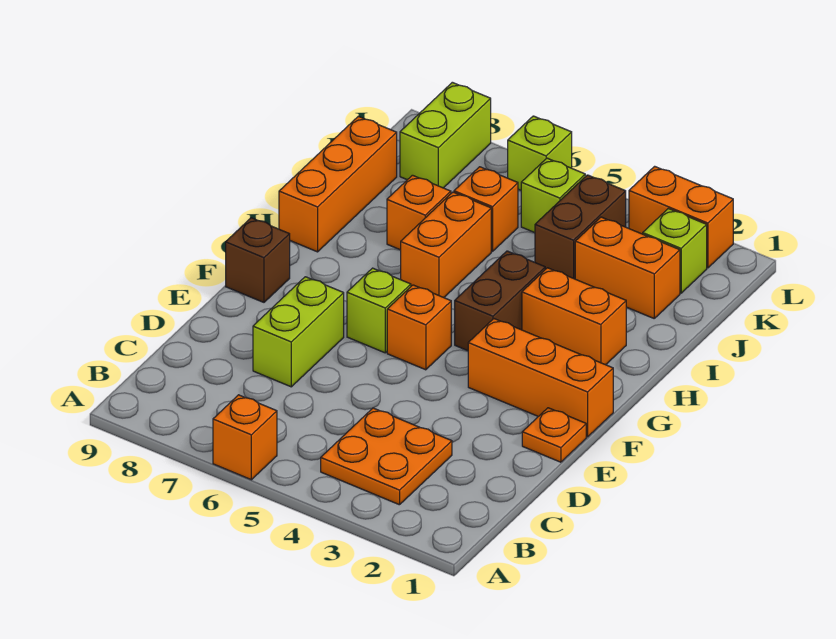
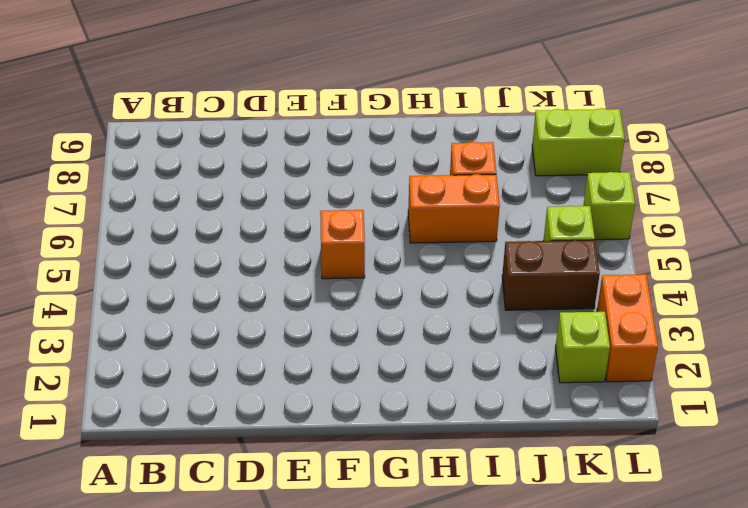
none -> orange 1x1 brick [213,395,277,480]
none -> orange 2x2 plate [321,408,452,505]
none -> lime 1x2 brick [253,277,344,387]

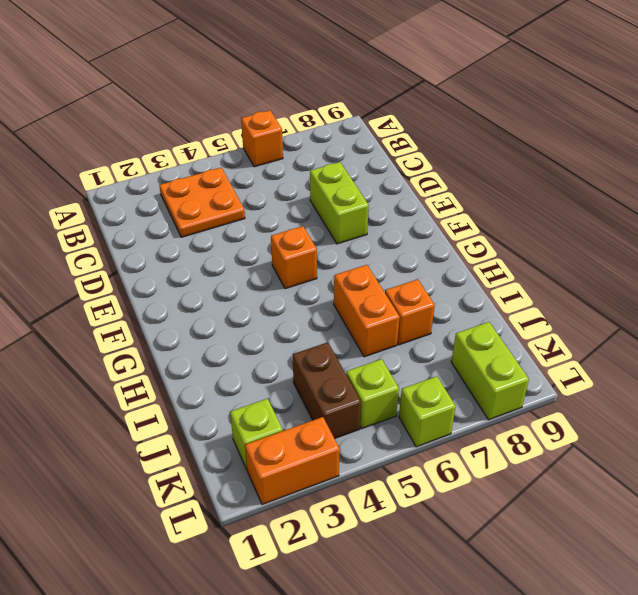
none -> orange 1x1 plate [522,408,586,462]
none -> orange 1x3 brick [468,319,613,437]
none -> lime 1x1 brick [347,268,411,353]

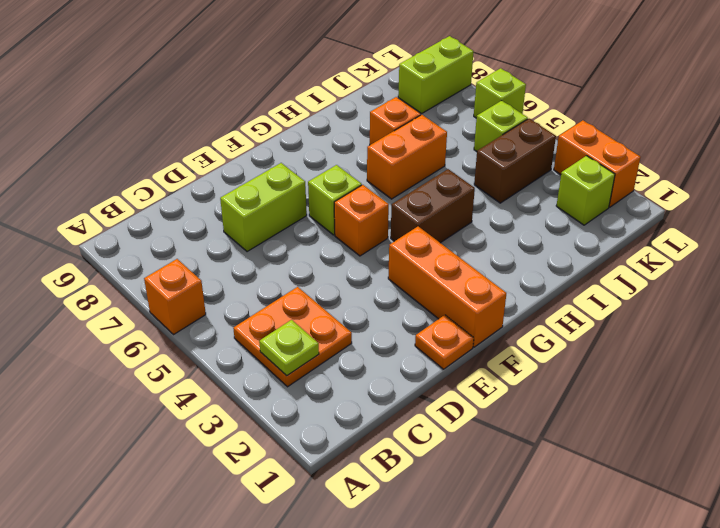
lime 1x1 plate [259,320,319,376] -> none
none -> brown 1x1 brick [226,218,290,302]
none -> orange 1x2 brick [522,268,626,365]
none -> orange 1x3 brick [279,116,397,252]

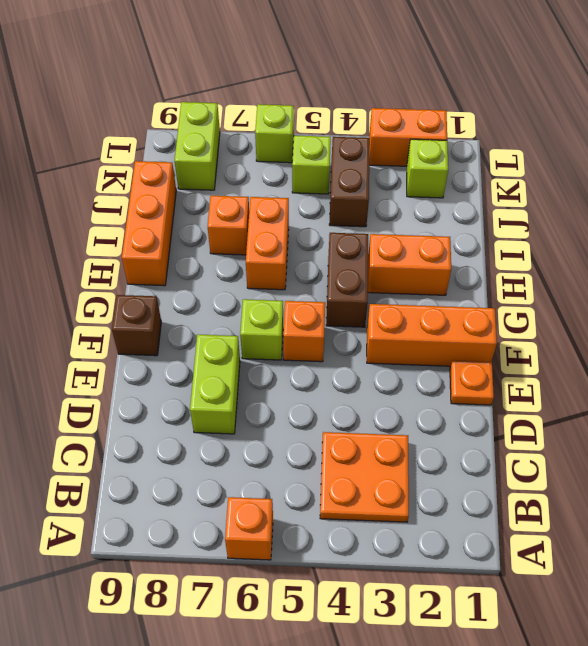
none -> orange 1x2 brick [575,217,680,318]
none -> orange 1x1 brick [454,167,518,251]

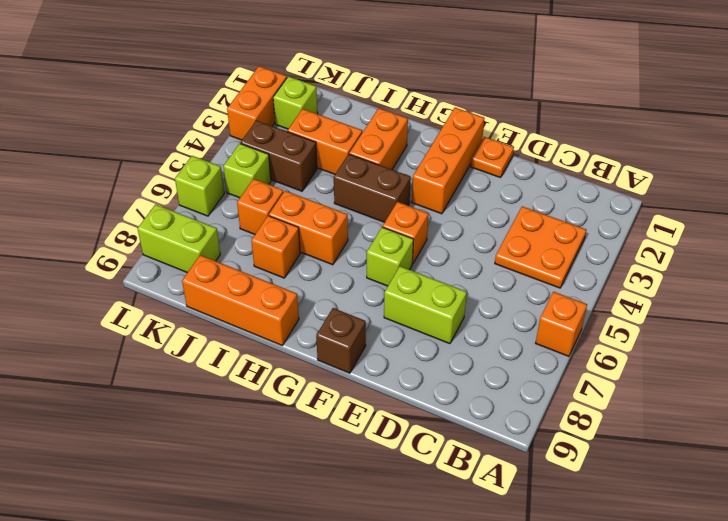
orange 1x2 brick [287,109,362,174] -> orange 1x2 brick turned to [575,217,680,318]

